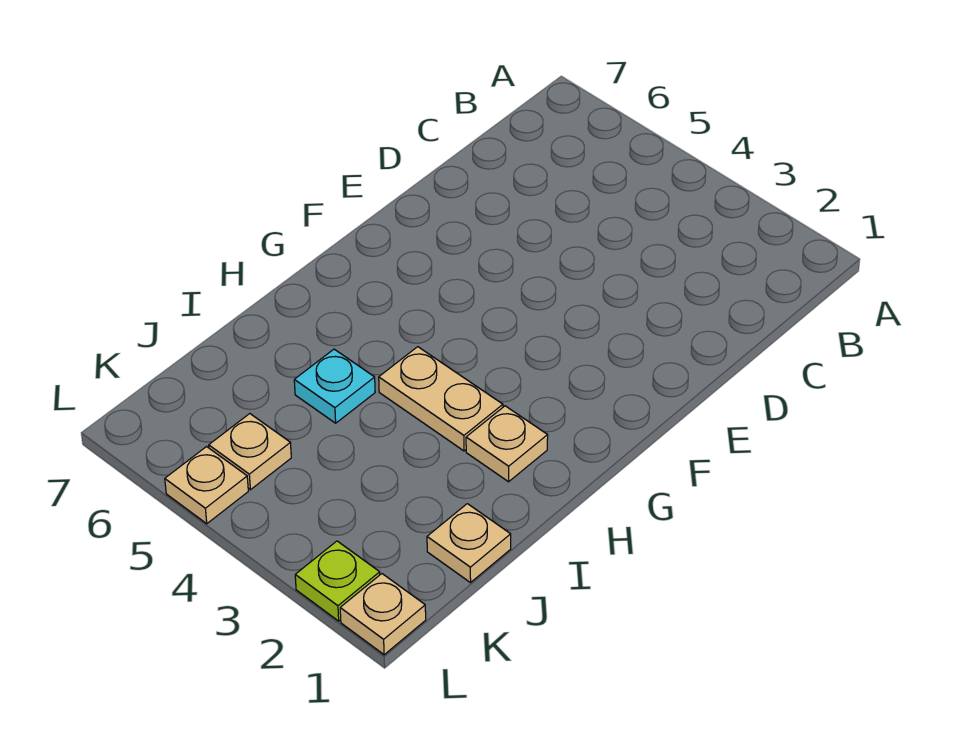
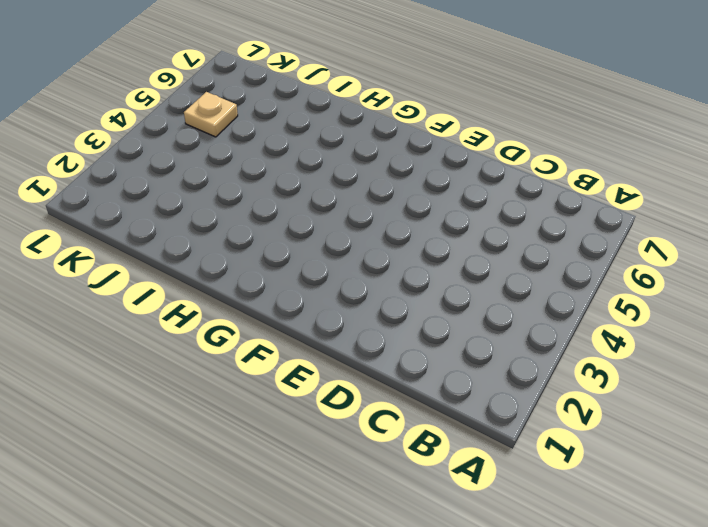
none -> tan 1x1 plate [466,406,548,482]
none -> tan 1x2 plate [379,347,503,451]

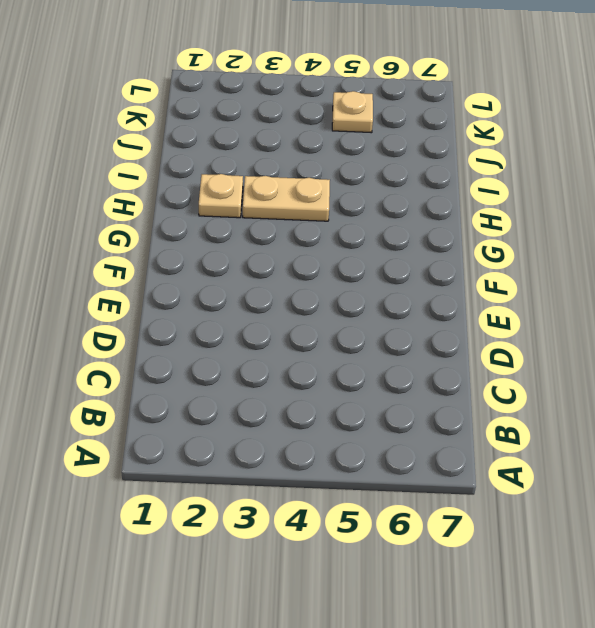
none -> cyan 1x1 plate [294,349,375,423]
none -> tan 1x1 plate [427,504,511,583]

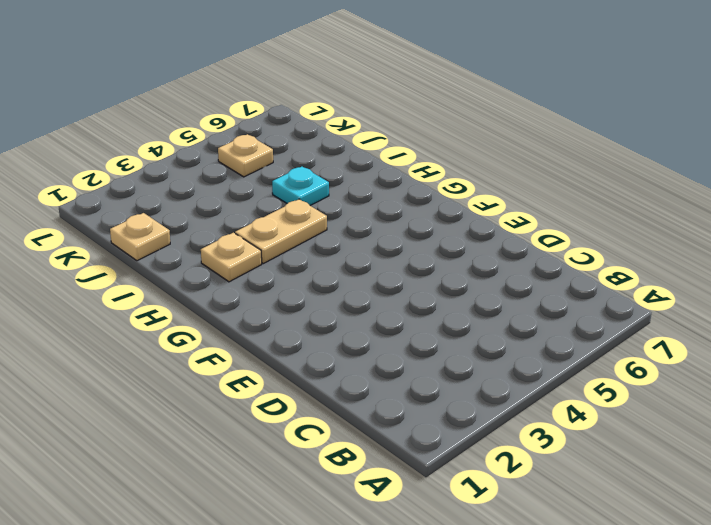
none -> tan 1x1 plate [340,574,426,655]
none -> lime 1x1 plate [295,541,380,621]

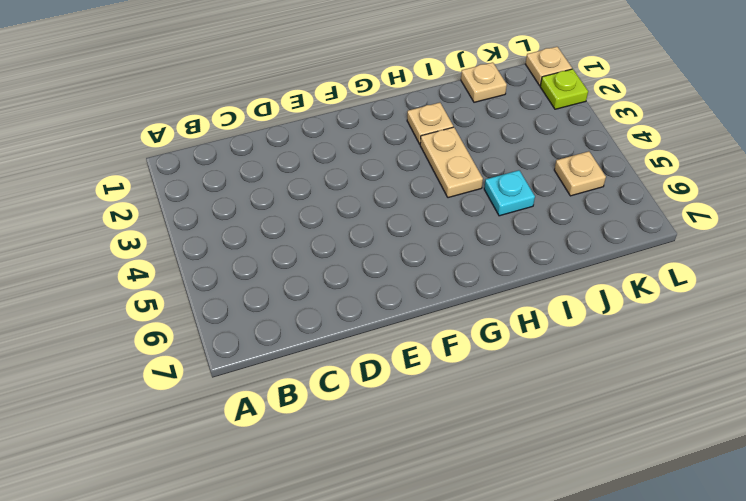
none -> tan 1x1 plate [165,447,248,524]

